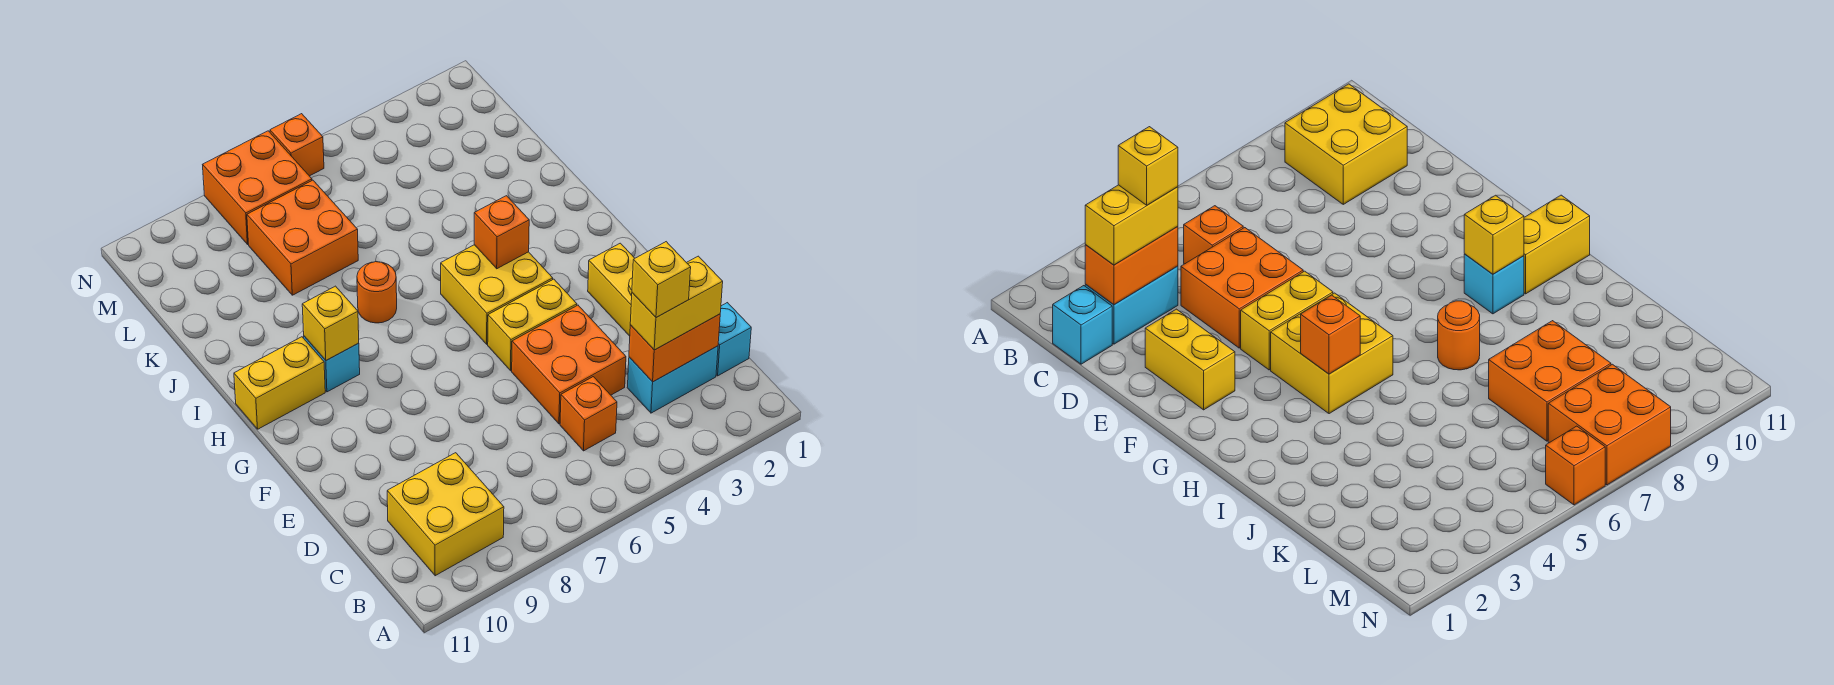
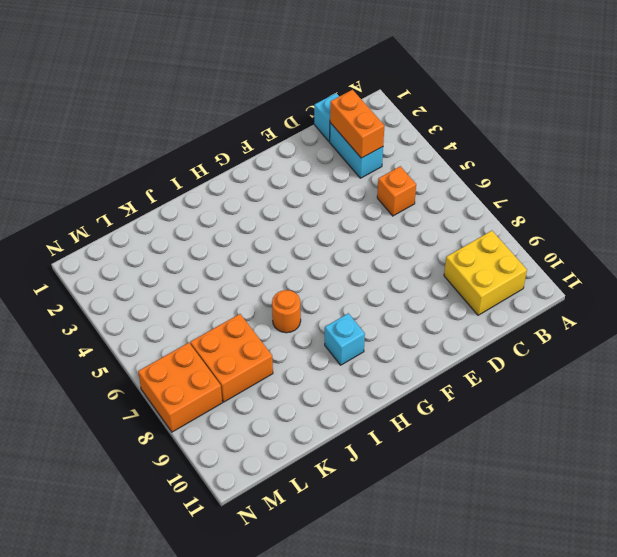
none -> orange 2x2 brick [512,305,626,424]
none -> yellow 1x2 brick [588,243,635,336]
none -> yellow 1x2 brick [488,279,577,371]

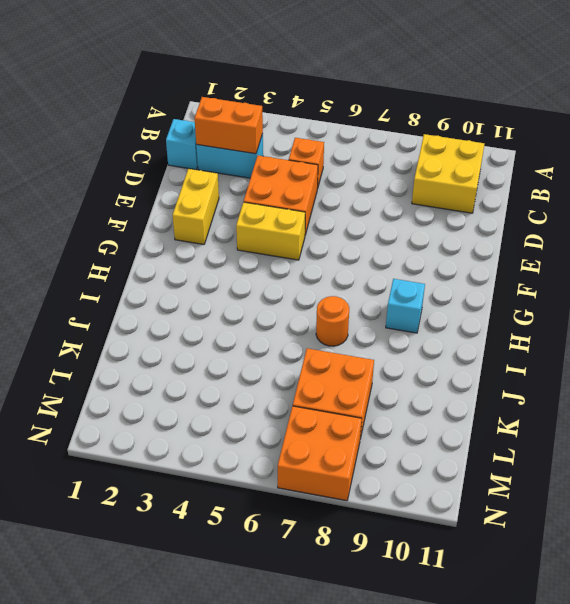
none -> yellow 2x2 brick [441,245,553,344]
none -> yellow 1x2 brick [234,337,325,429]
none -> orange 1x1 brick [270,114,324,176]

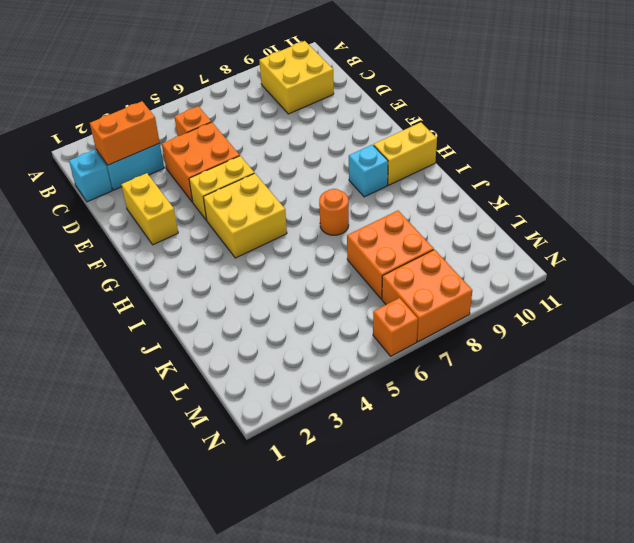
none -> orange 1x1 brick [474,196,529,269]
none -> yellow 1x1 brick [302,286,359,360]
none -> yellow 1x2 brick [630,256,723,350]

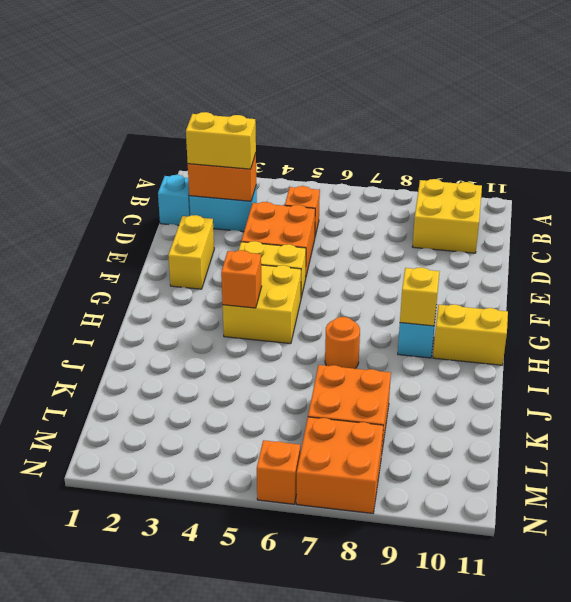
none -> yellow 1x1 brick [632,242,691,318]

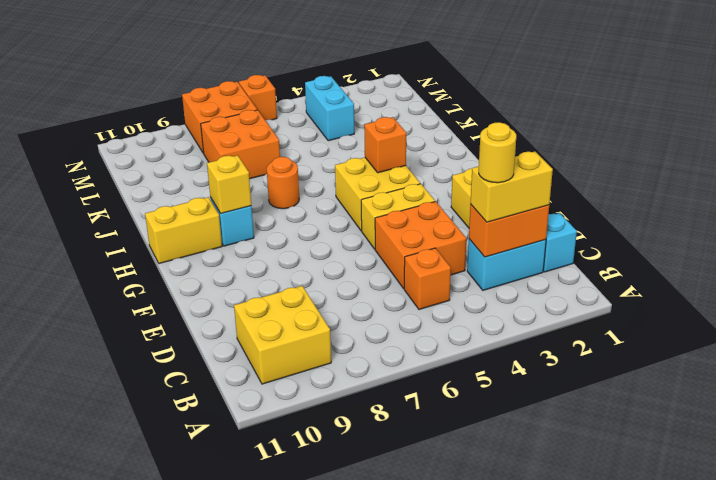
yellow 1x1 round brick [479,122,516,183] -> yellow 1x1 brick [632,242,691,318]
cyan 1x2 brick [305,76,354,141] -> none

